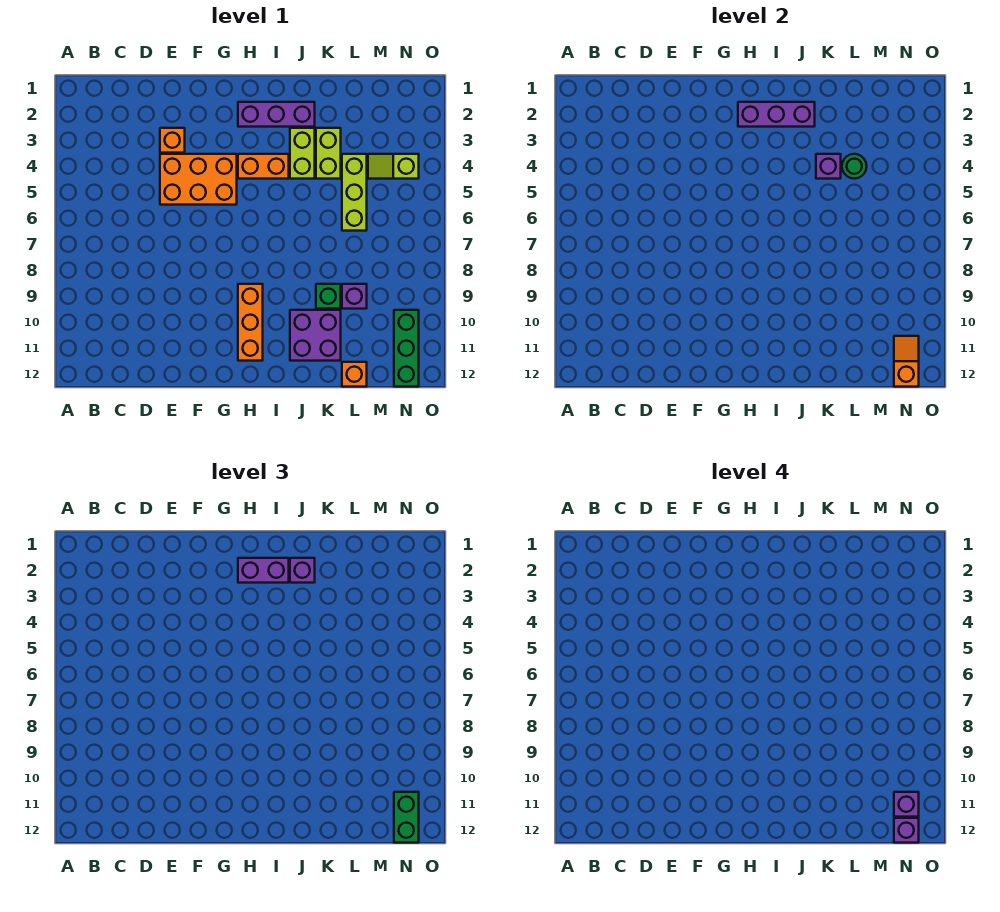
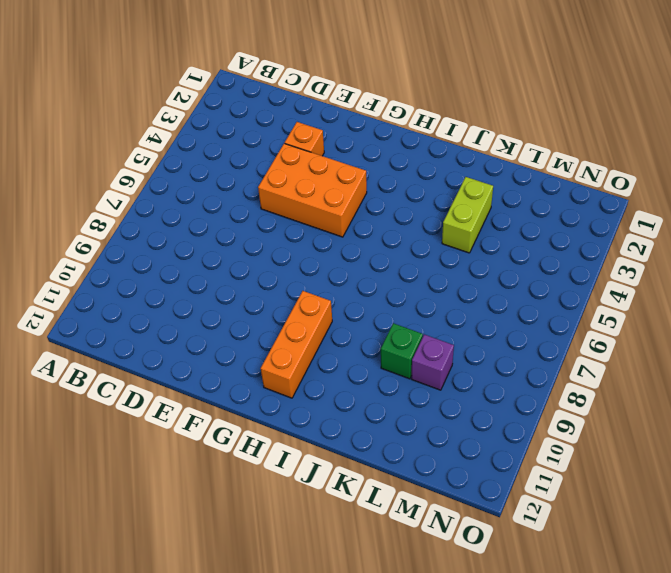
none -> purple 1x3 brick [238,102,315,127]
none -> orange 1x2 brick [238,154,289,179]
none -> lime 1x2 brick [290,128,315,179]

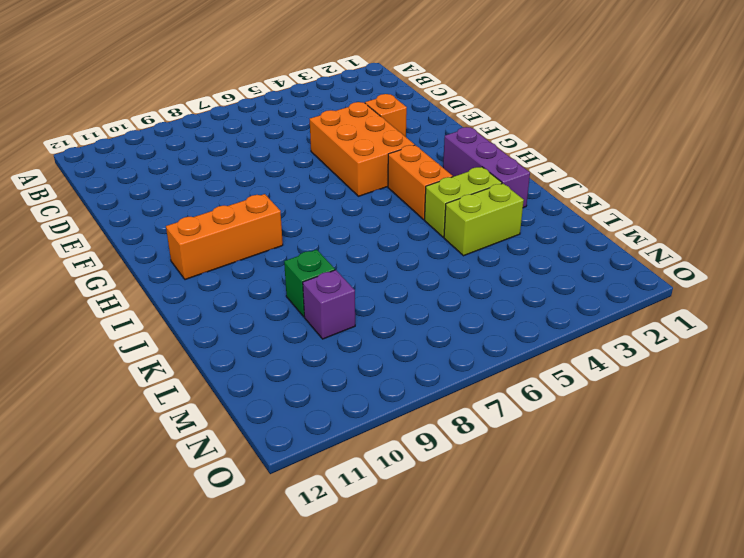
none -> purple 2x2 brick [290,310,341,361]
none -> lime 1x3 brick [342,154,367,231]
none -> orange 1x1 brick [342,362,367,387]

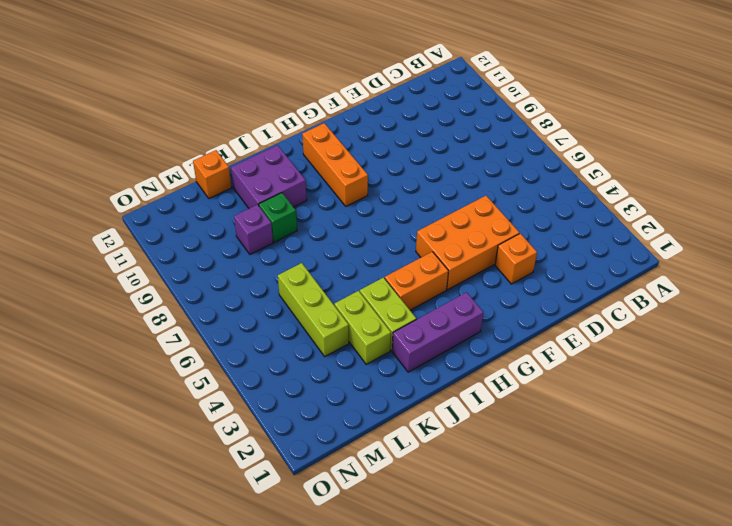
none -> lime 1x2 slope [368,154,419,179]
none -> green 1x3 brick [394,310,419,387]
none -> purple 1x3 brick [738,102,815,127]

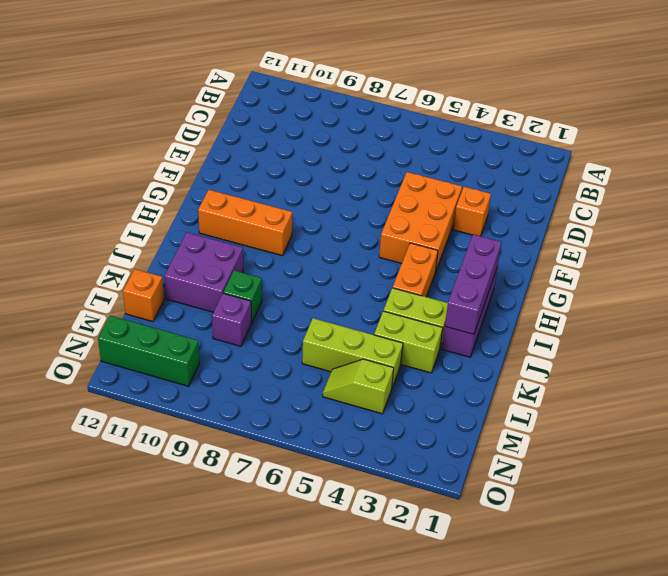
lime 1x2 slope [323,359,394,414] -> lime 1x2 slope turned to [368,154,419,179]
none -> purple 1x1 brick [816,154,841,179]
none -> green 1x1 round brick [842,154,867,179]
none -> orange 1x2 slope [894,336,919,387]

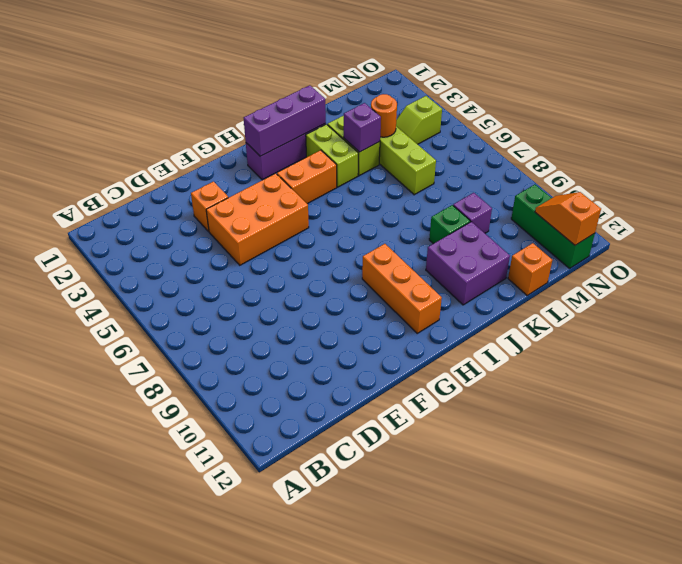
orange 1x1 round brick [371,94,397,137] -> green 1x1 round brick [842,154,867,179]
none -> purple 1x2 brick [238,558,289,583]
none -> purple 1x1 brick [290,558,315,583]
none -> green 1x2 brick [394,792,419,843]

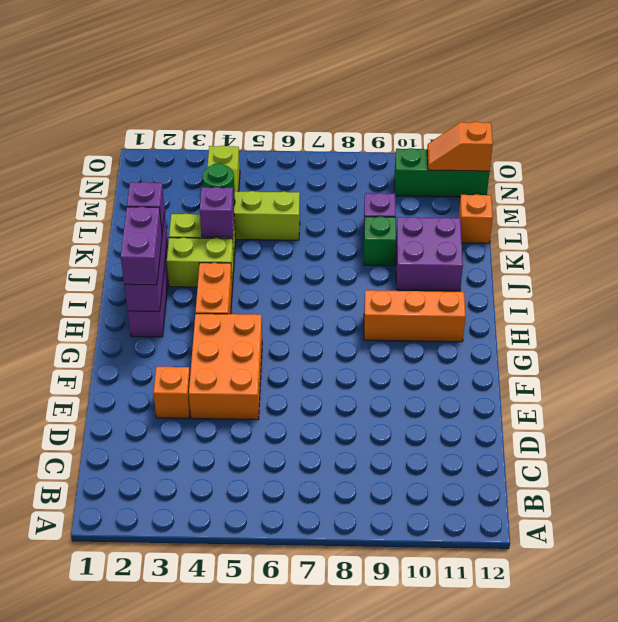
none -> green 1x2 brick [394,792,419,843]
none -> purple 1x1 brick [894,792,919,817]
none -> purple 1x1 brick [894,818,919,843]

